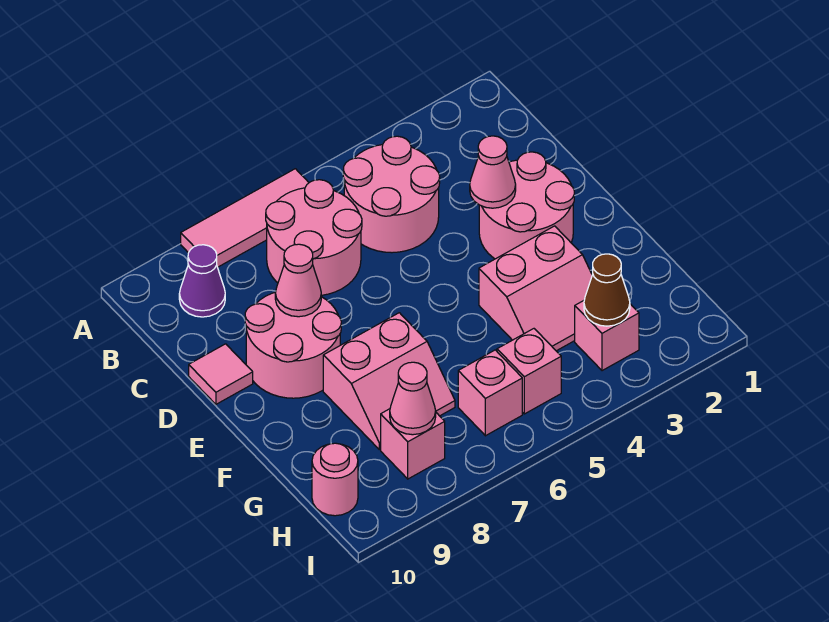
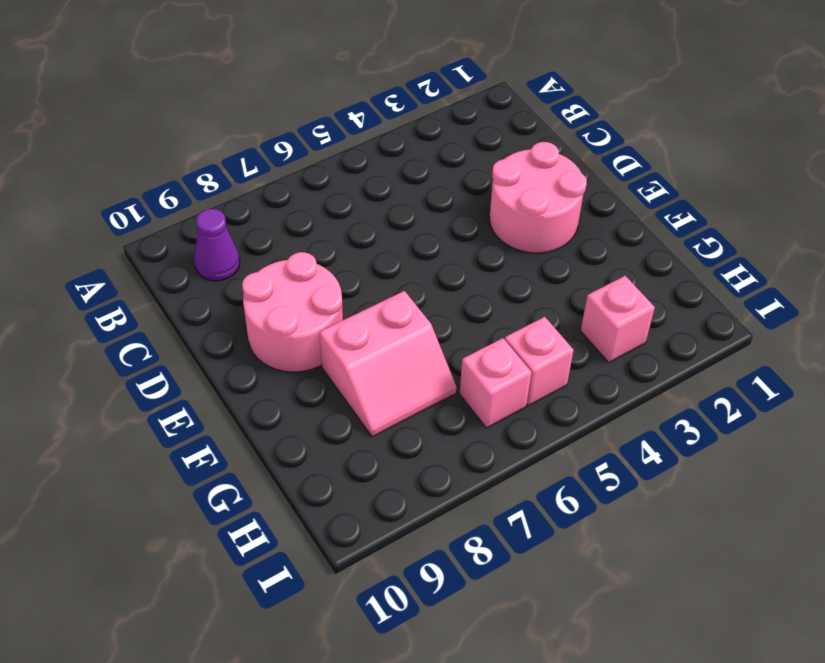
none -> pink 1x3 tile [181,169,309,267]
none -> pink 2x2 round brick [343,136,440,253]
none -> pink 2x2 round brick [266,180,362,295]

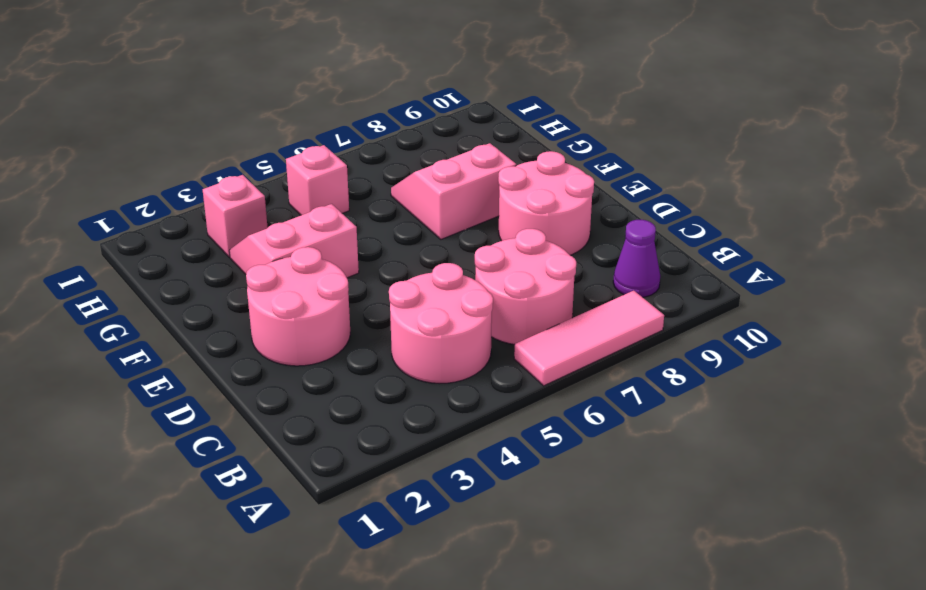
none -> pink 1x1 tile [189,344,253,404]
none -> pink 1x1 brick [458,350,522,436]
none -> pink 1x1 brick [381,409,445,479]

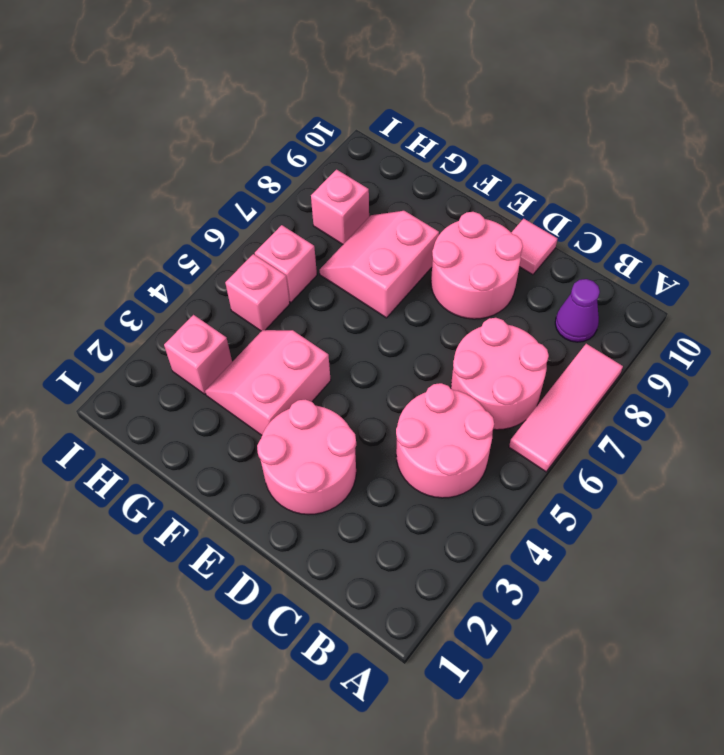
none -> pink 1x1 round brick [312,443,358,516]
none -> pink 1x1 cone [470,136,516,208]
none -> pink 1x1 cone [275,244,321,317]

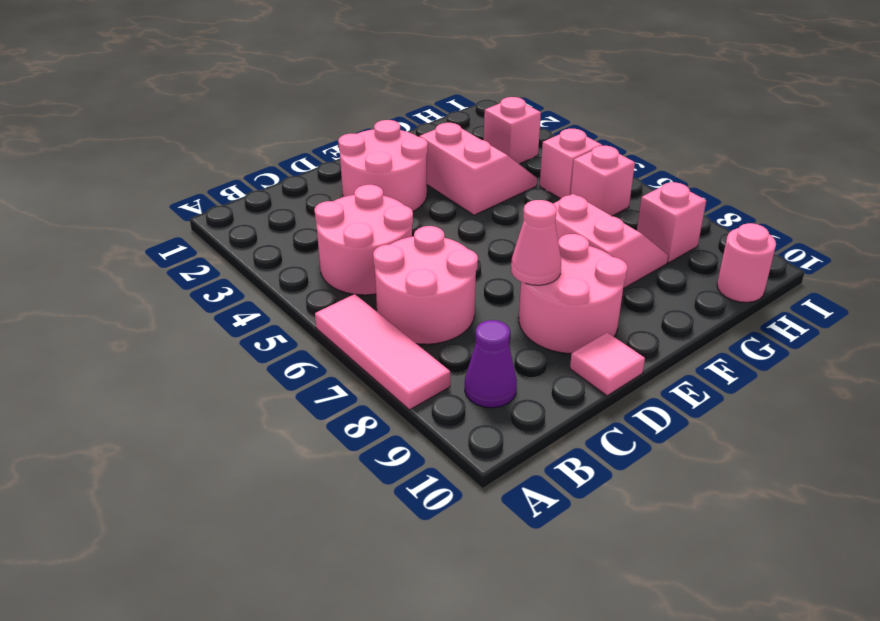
none -> pink 1x1 cone [470,136,516,208]
none -> brown 1x1 cone [584,254,630,326]
none -> pink 1x1 cone [390,362,436,435]

